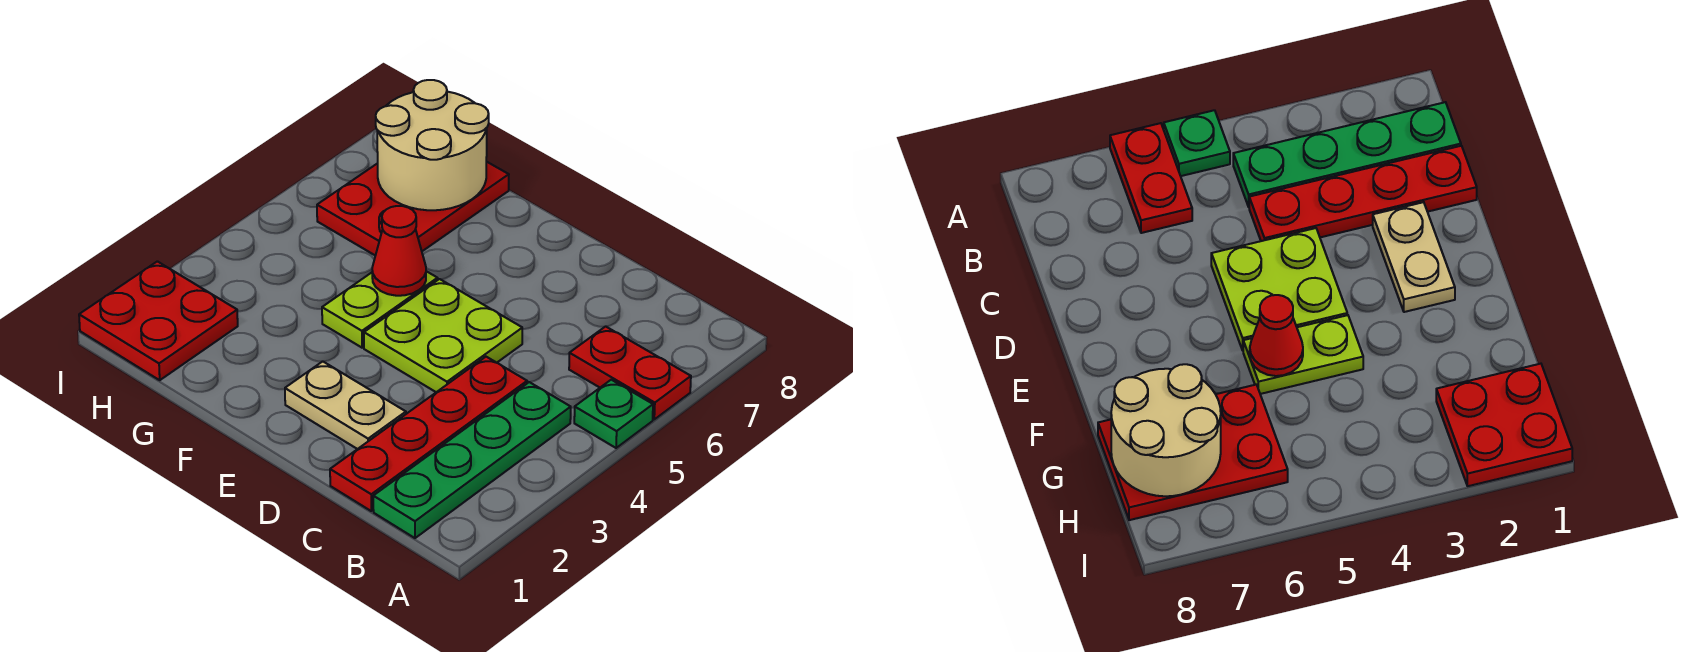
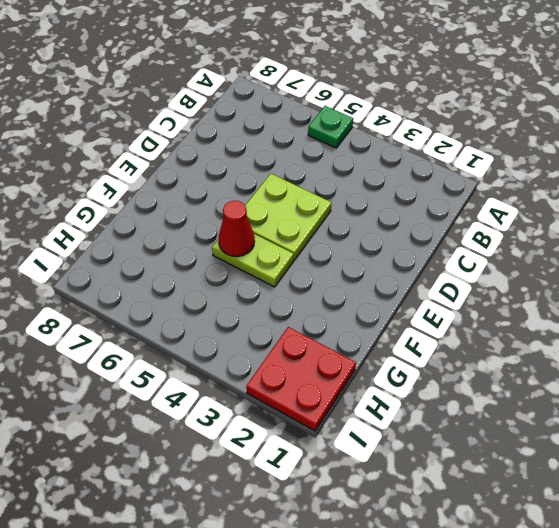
none -> red 1x2 plate [569,326,691,419]
none -> green 1x4 plate [373,382,571,538]

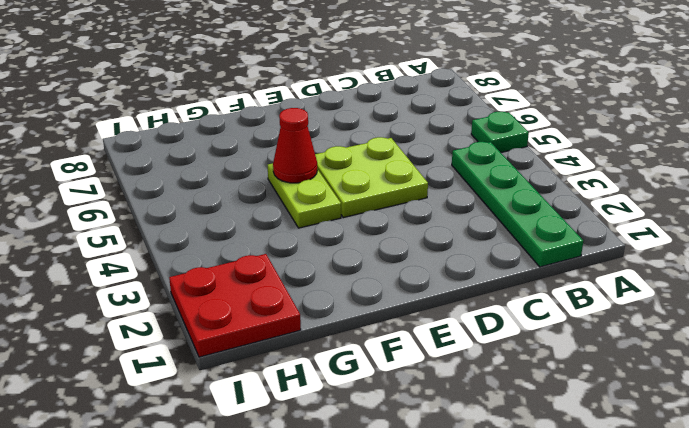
none -> red 1x2 plate [569,326,691,419]
none -> red 1x4 plate [330,357,527,511]

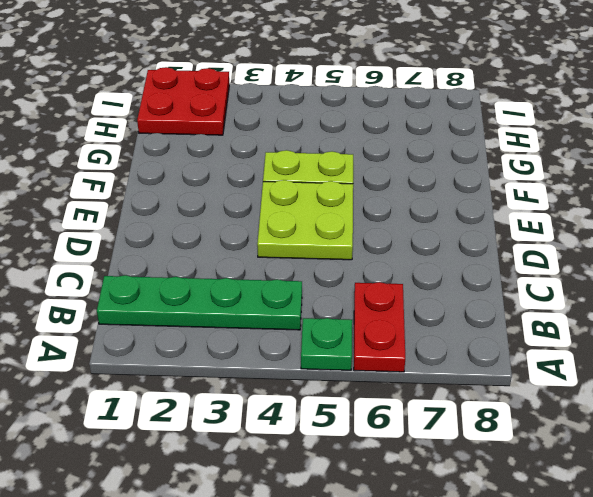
none -> red 1x4 plate [330,357,527,511]
none -> tan 1x2 plate [285,361,406,449]

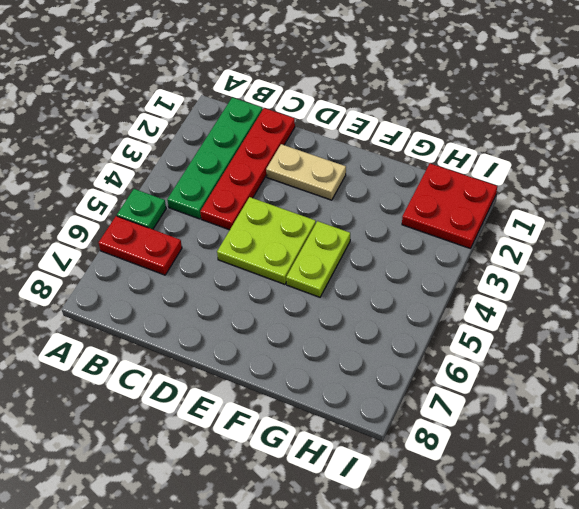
none -> red 2x3 plate [317,161,509,256]
none -> red 1x1 cone [372,206,426,296]

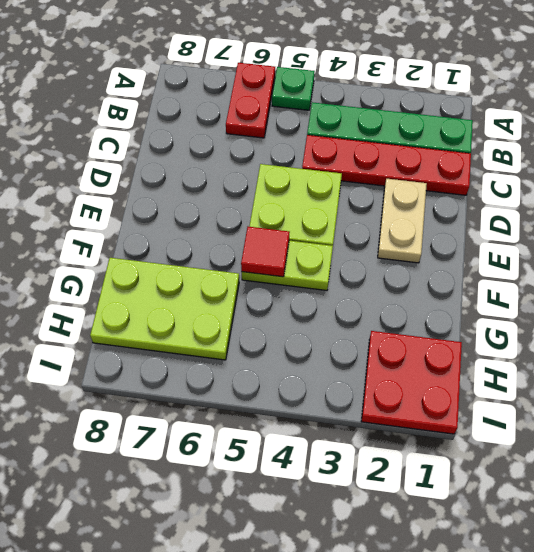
red 1x1 tile [241,227,290,277] -> red 1x1 cone [372,206,426,296]
lime 2x3 plate [90,258,239,360] -> red 2x3 plate [317,161,509,256]
none -> tan 2x2 round brick [376,80,489,210]

